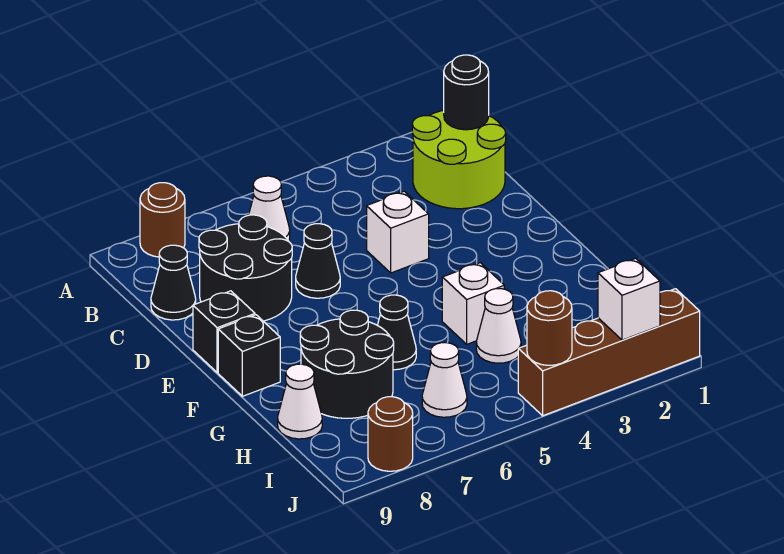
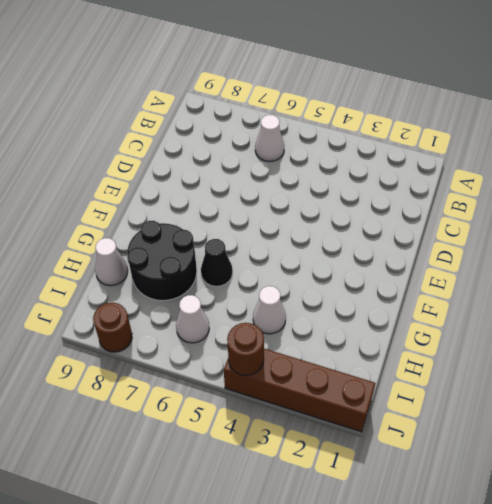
none -> brown 1x1 round brick [140,183,185,257]
none -> lime 2x2 round brick [412,110,506,209]
none -> black 2x2 round brick [199,215,292,321]

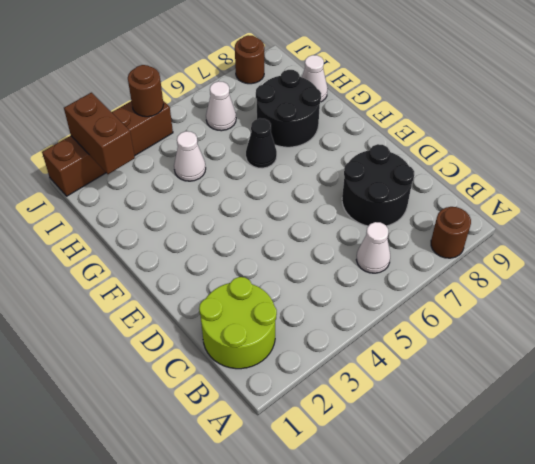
brown 1x2 brick [64,93,135,174] -> white 1x1 brick [598,258,660,340]
none -> black 1x1 cone [151,245,196,320]
none -> white 1x1 brick [367,191,429,273]
none -> black 1x1 cone [296,224,340,298]

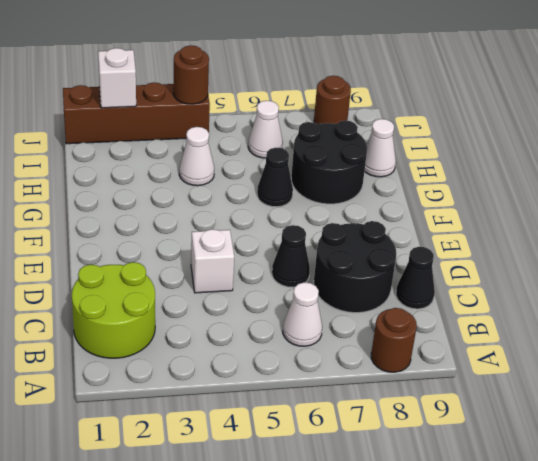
none -> black 1x1 brick [193,291,255,373]
none -> black 1x1 brick [218,315,280,396]
none -> white 1x1 brick [442,263,504,344]

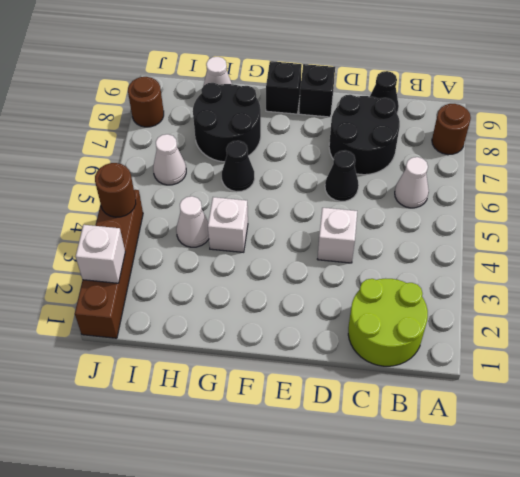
none -> black 1x1 round brick [444,55,489,130]

